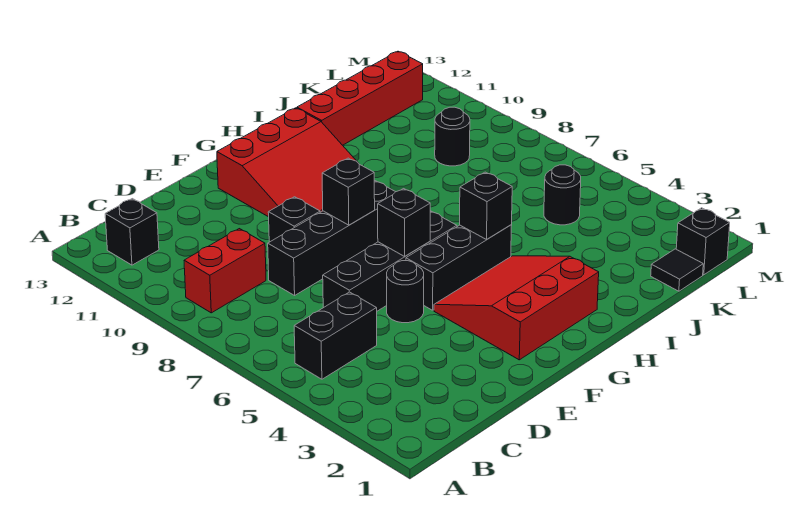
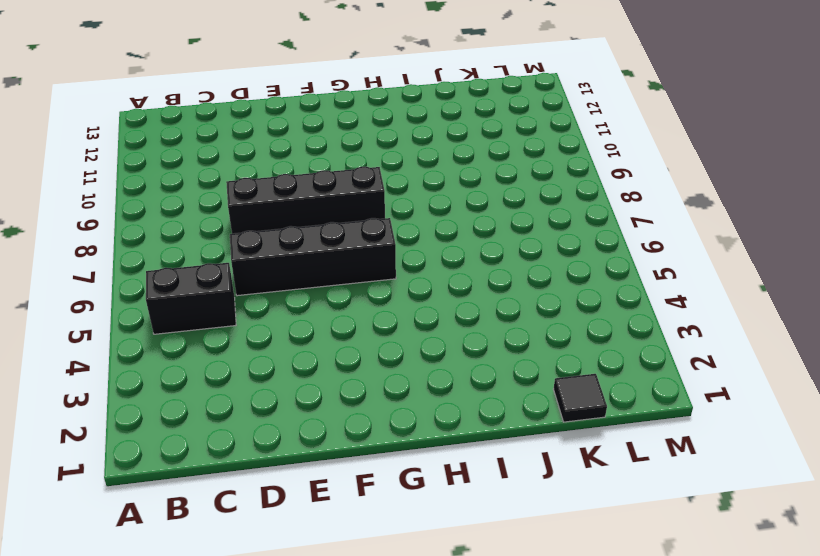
none -> red 1x2 brick [184,229,266,313]
none -> black 1x1 brick [105,199,159,265]
none -> black 1x1 round brick [387,261,424,323]

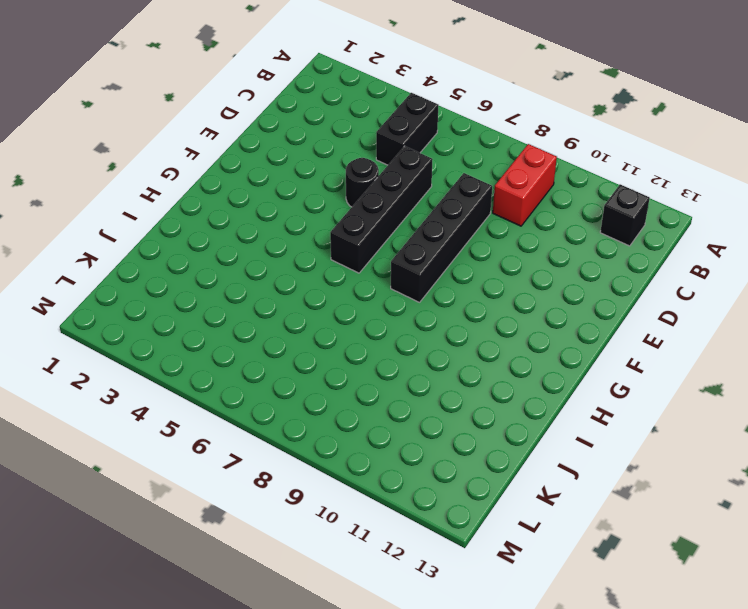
none -> black 1x1 brick [268,197,320,242]
none -> red 3x3 slope [434,256,599,360]
none -> black 1x3 brick [406,225,512,310]

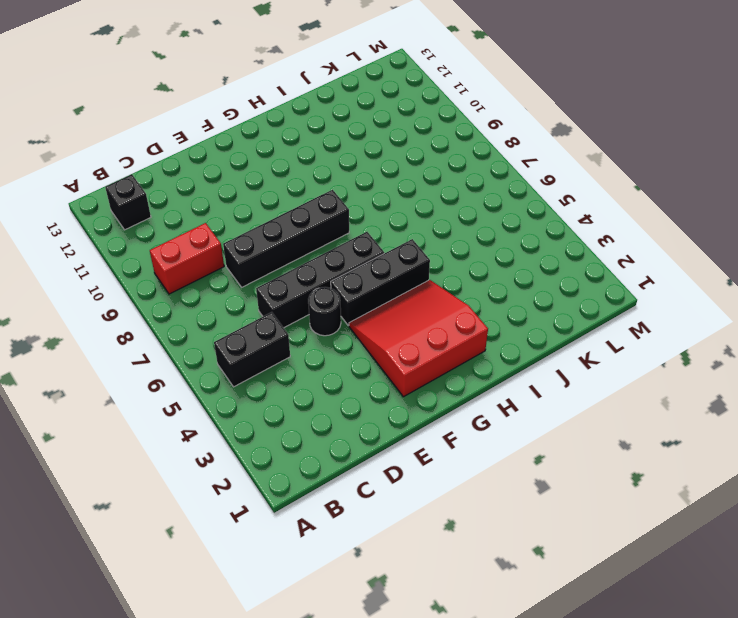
none -> black 1x1 brick [268,197,320,242]
none -> red 3x3 slope [217,108,356,217]
none -> red 1x4 brick [297,51,423,145]

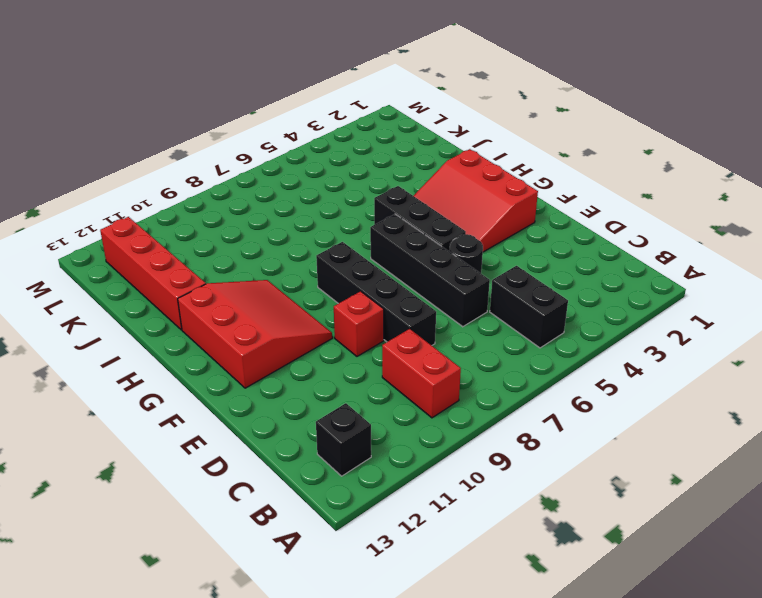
red 1x1 brick [334,291,384,356] -> black 1x1 brick [268,197,320,242]
none -> black 1x1 tile [651,249,703,291]
none -> black 1x1 round brick [544,165,581,225]
none -> black 1x1 round brick [435,107,470,166]

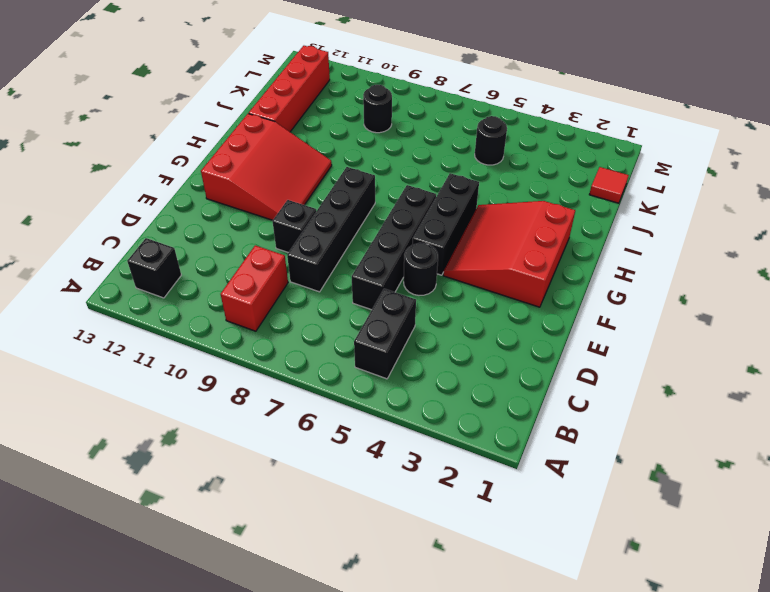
red 1x1 tile [589,167,629,203] -> black 1x1 tile [651,249,703,291]
none -> black 1x1 brick [676,208,730,275]
none -> black 1x1 brick [378,189,430,256]
none -> black 1x1 brick [322,158,375,225]

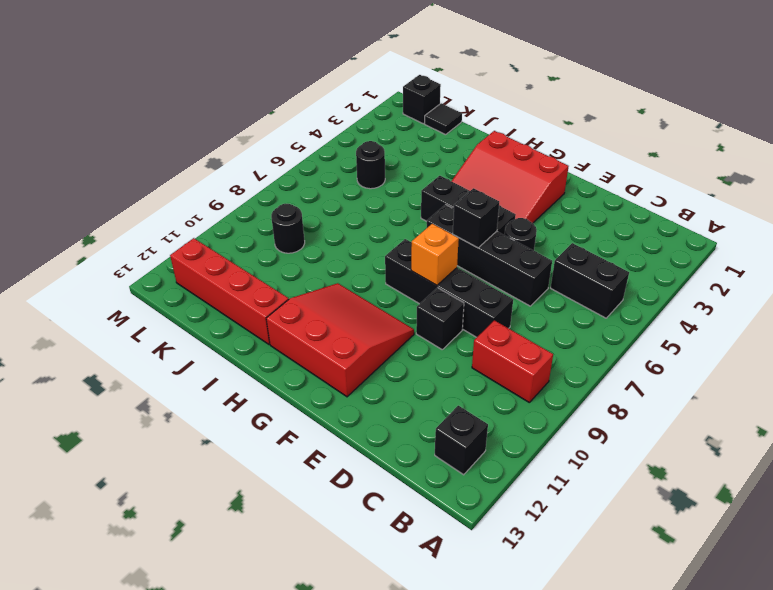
orange 1x1 brick [411,224,459,285] -> black 1x1 brick [322,158,375,225]
none -> black 1x1 brick [460,172,512,240]

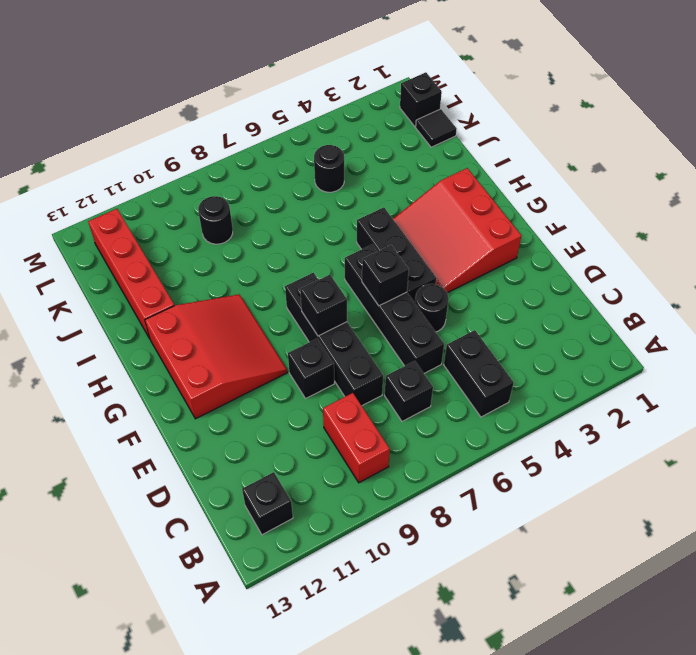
black 1x1 brick [385,361,433,421] -> black 1x1 brick moved to [460,172,512,240]

